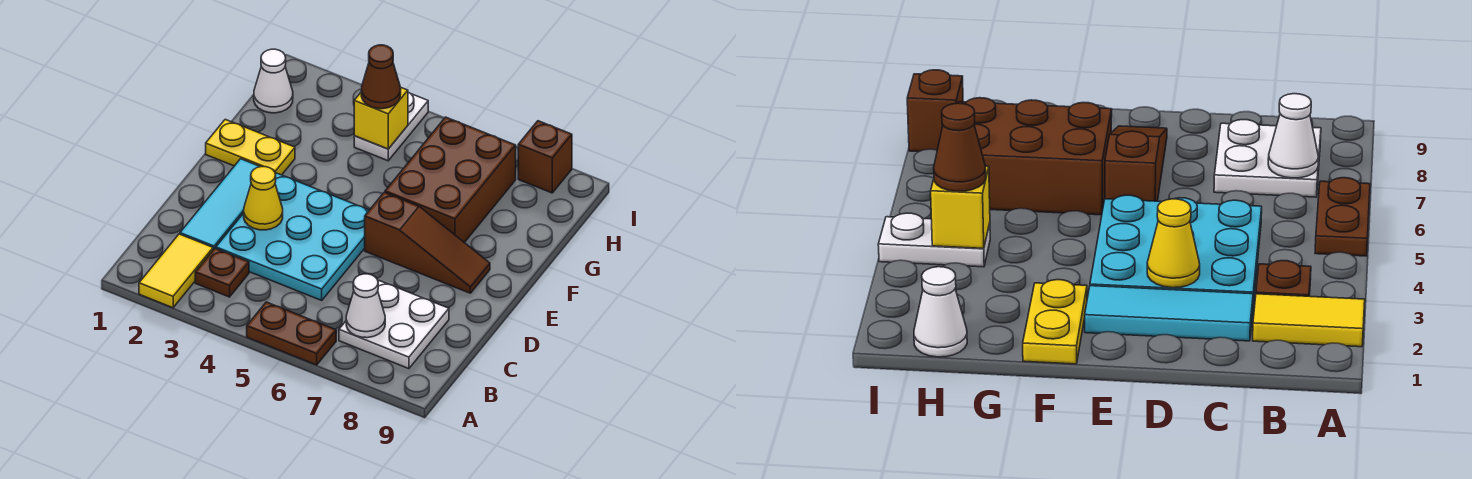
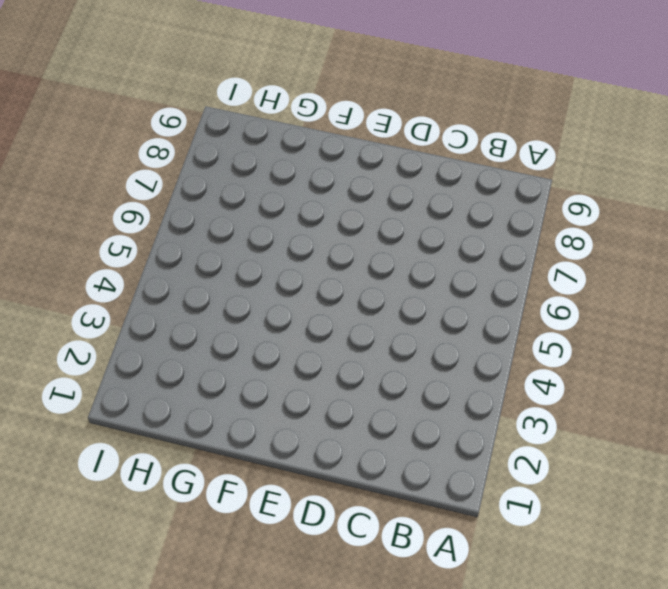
none -> yellow 1x2 tile [139,234,213,308]
none -> brown 1x2 plate [247,302,336,365]
none -> brown 1x1 plate [195,248,249,297]

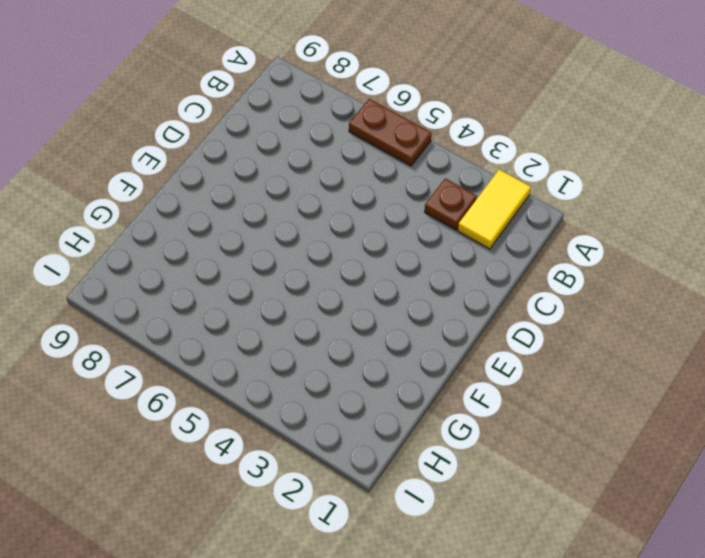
none -> white 2x2 plate [339,281,449,369]
none -> cyan 1x3 tile [180,159,260,250]
none -> cyan 3x3 plate [216,173,369,300]

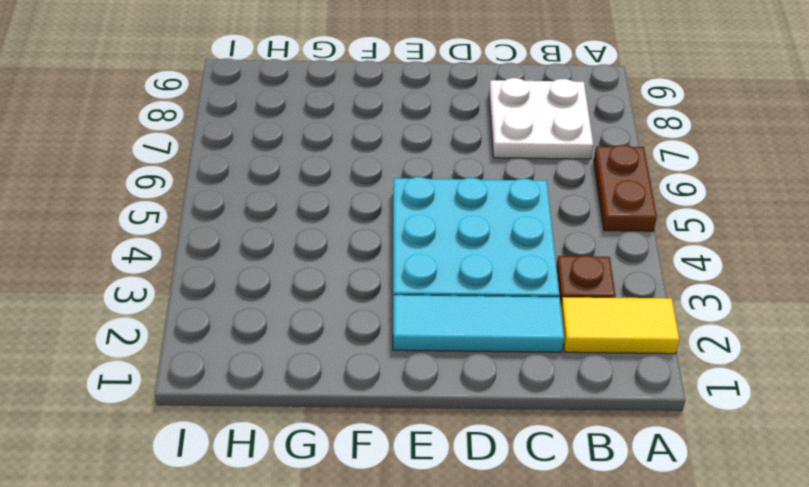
none -> brown 1x3 slope [365,192,490,293]
none -> yellow 1x2 plate [206,119,295,175]
none -> brown 2x3 brick [385,117,516,243]

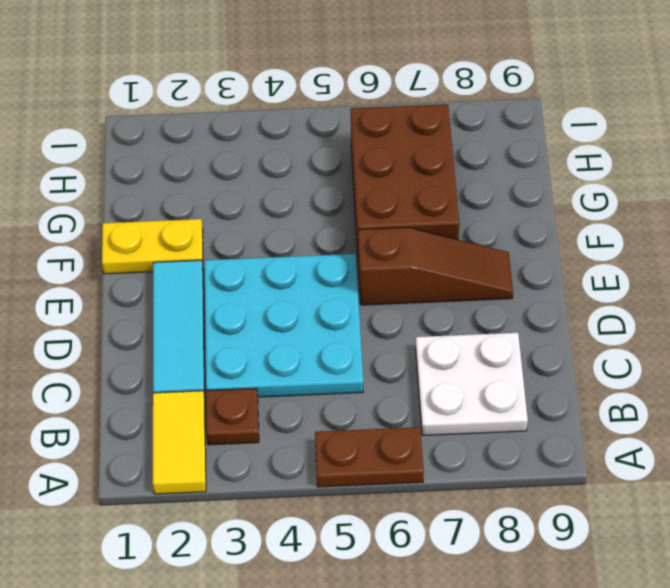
none -> white 1x1 cone [254,49,293,113]
none -> white 1x2 plate [354,92,428,161]
none -> brown 1x1 brick [518,121,572,193]

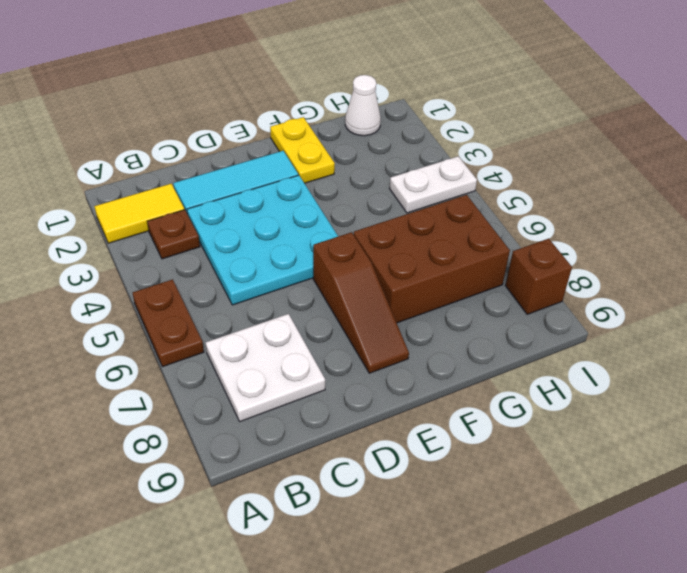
none -> white 1x1 cone [346,274,385,338]
none -> yellow 1x1 cone [244,167,283,230]
none -> yellow 1x1 brick [354,88,408,149]

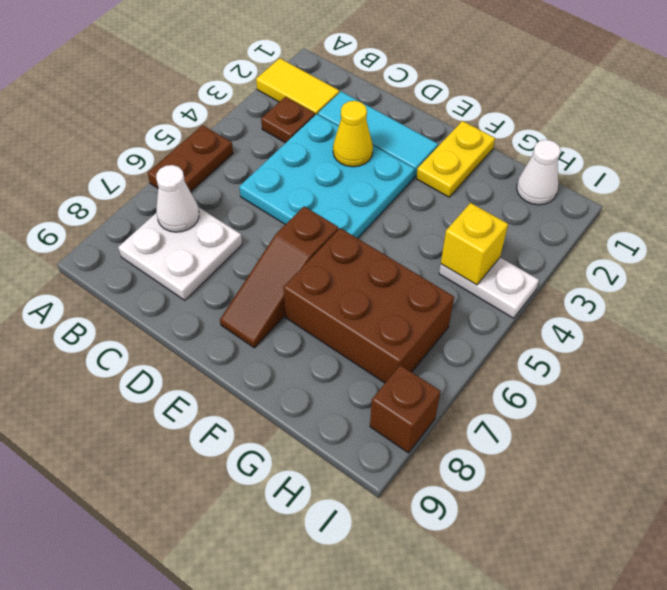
none -> brown 1x1 cone [361,45,401,109]

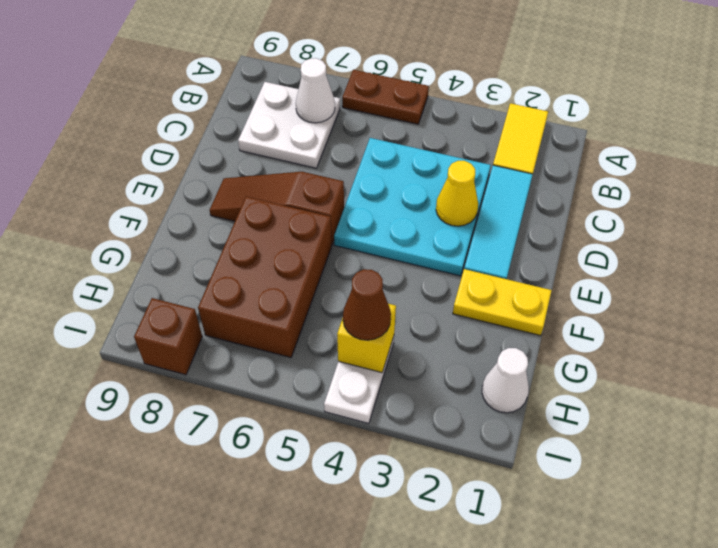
none -> brown 1x1 plate [195,248,249,297]

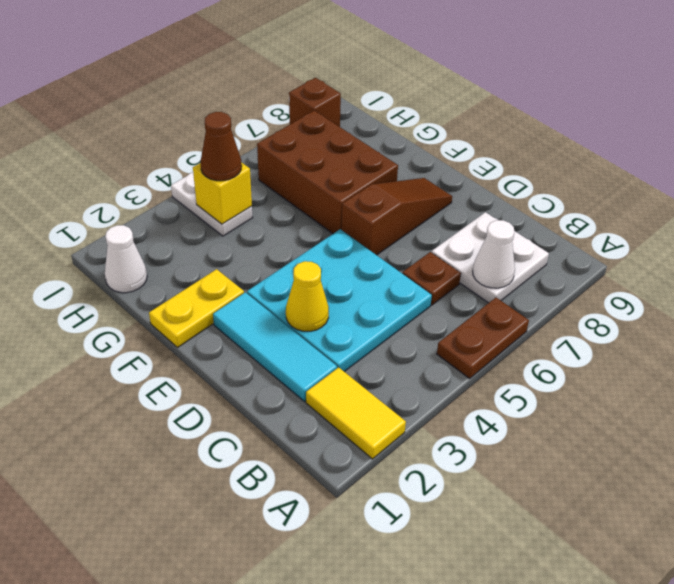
brown 1x1 plate [402,252,461,305] -> brown 1x1 plate moved to [195,248,249,297]

